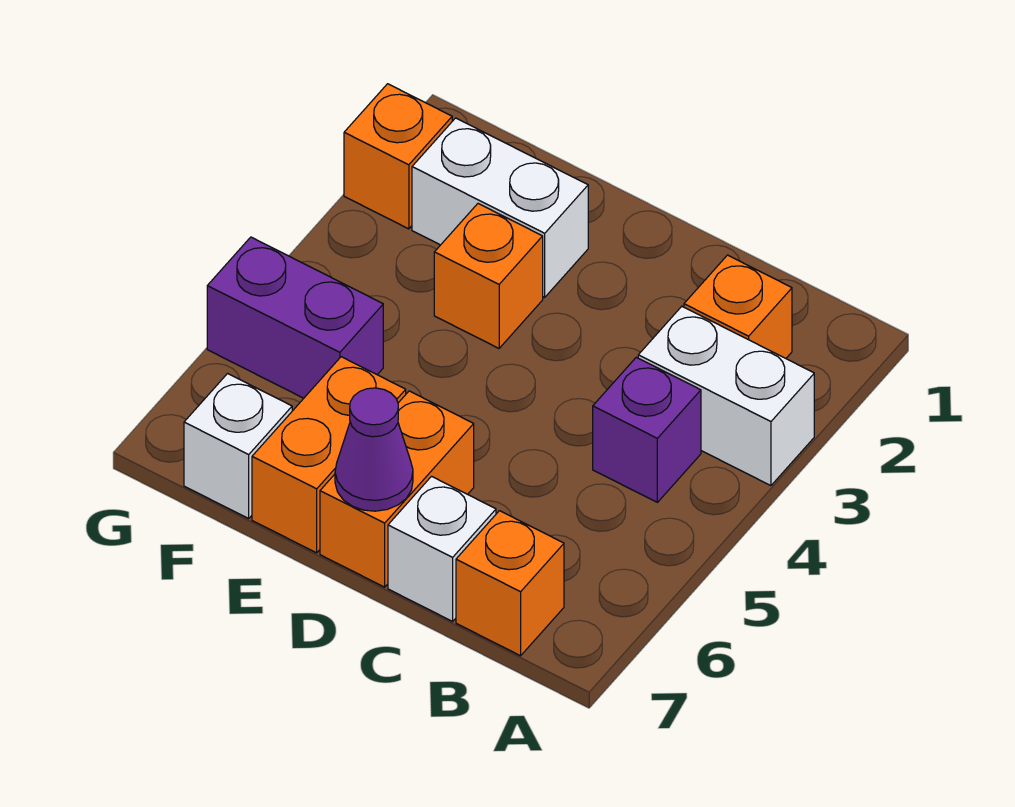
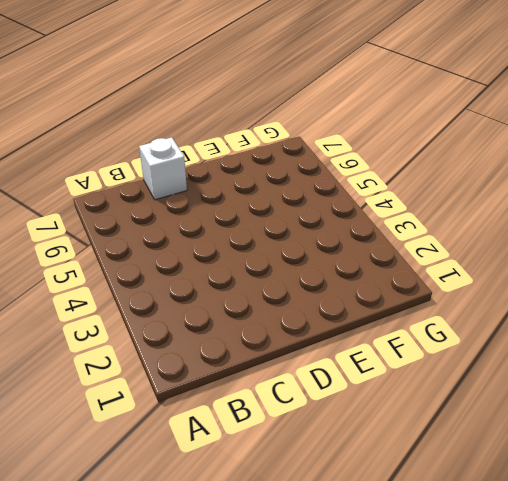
none -> white 1x2 brick [638,306,814,486]
none -> orange 1x1 brick [684,255,792,358]
none -> purple 1x1 brick [593,357,701,502]

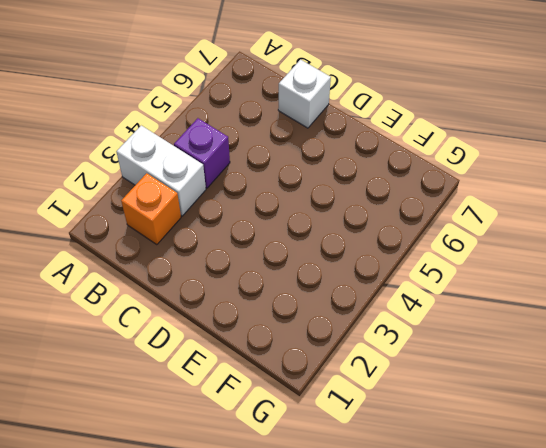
none -> orange 1x1 brick [456,511,564,656]
none -> orange 1x2 brick [320,391,474,587]
none -> white 1x2 brick [412,118,588,297]

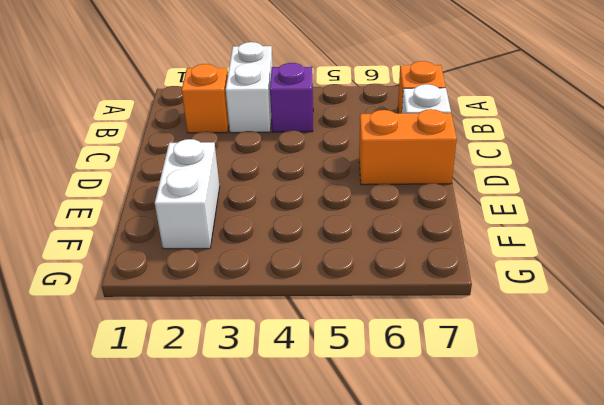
none -> orange 1x1 brick [434,204,543,348]
none -> orange 1x2 brick [252,357,406,553]
none -> purple 1x2 brick [207,237,383,398]

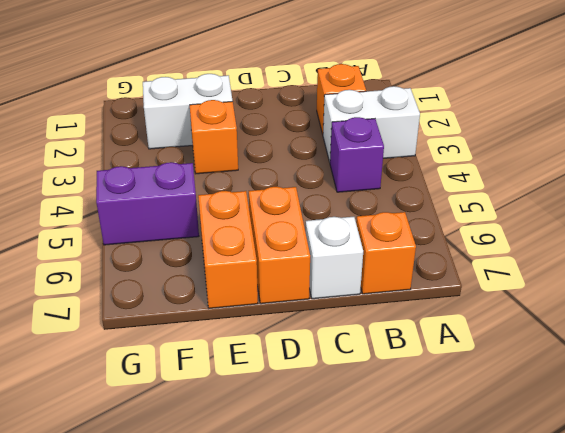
none -> white 1x1 brick [184,374,292,518]
none -> orange 1x1 brick [344,84,452,229]
none -> purple 1x1 cone [335,388,413,511]

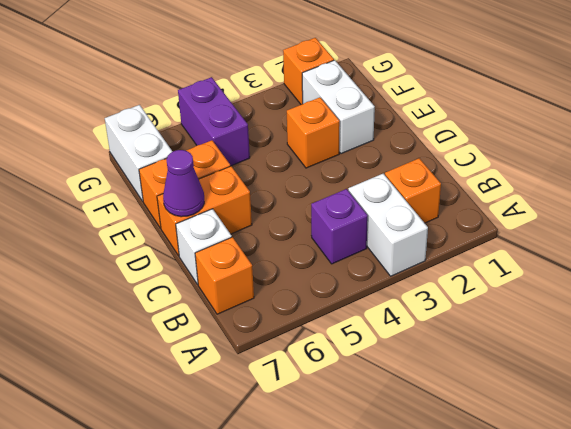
white 1x2 brick [105,105,173,201] -> white 1x1 brick [184,374,292,518]

